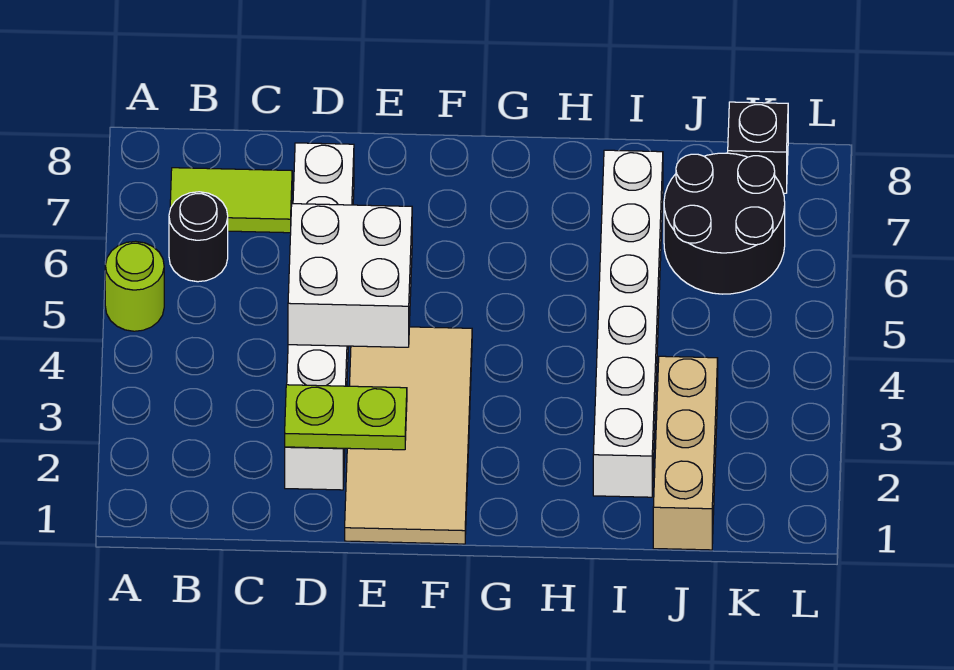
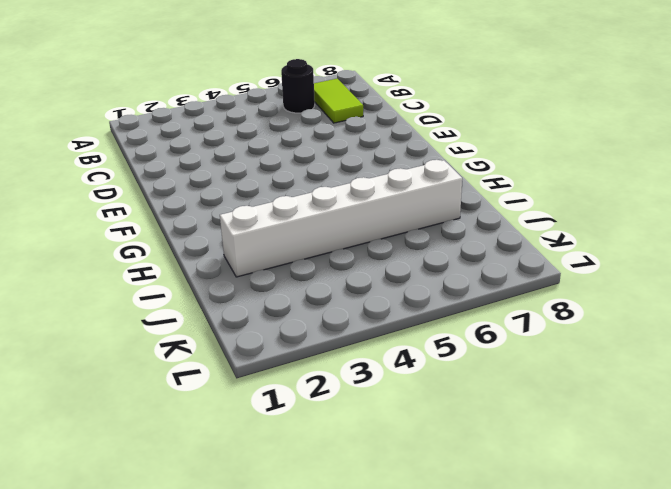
none -> lime 1x1 round brick [105,241,164,331]
none -> white 1x6 brick [285,143,354,490]

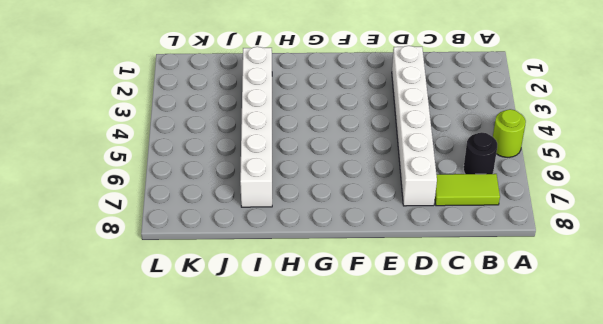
none -> tan 2x4 tile [345,327,472,544]
none -> tan 1x3 brick [653,356,718,550]

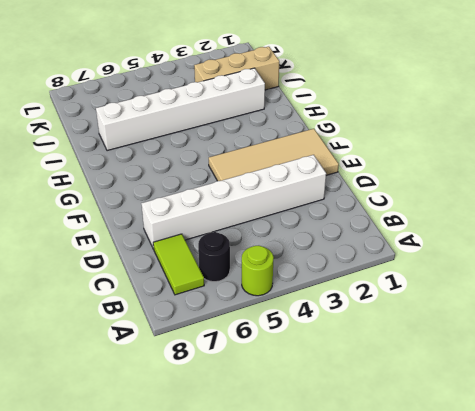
none -> black 2x2 round brick [664,153,785,294]
none -> black 1x1 brick [728,102,788,193]

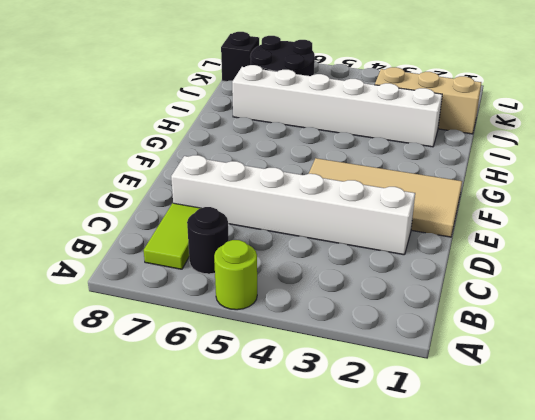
none -> lime 1x2 plate [285,385,407,450]
none -> white 2x2 brick [288,204,412,347]

